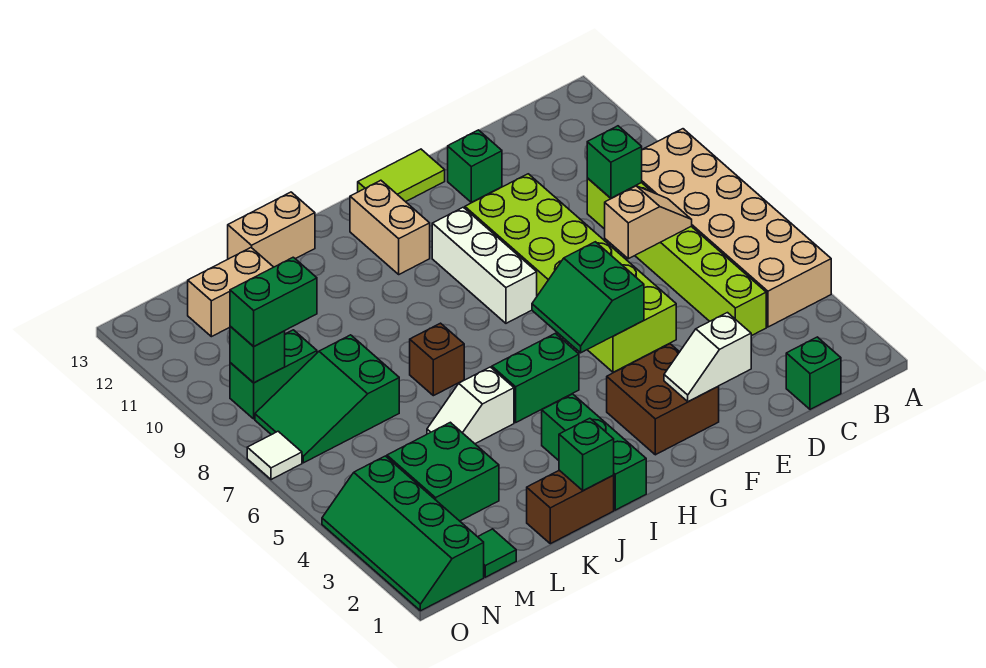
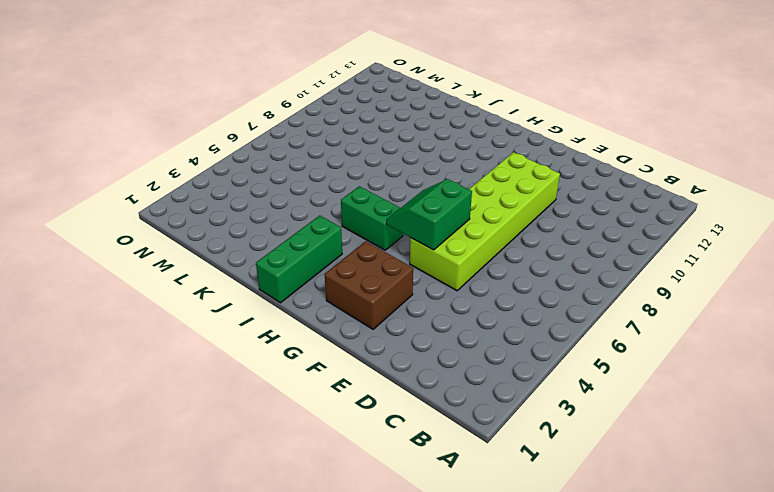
none -> tan 2x6 brick [642,129,831,327]
none -> green 1x1 brick [786,337,841,409]
none -> lime 1x6 brick [587,178,766,336]

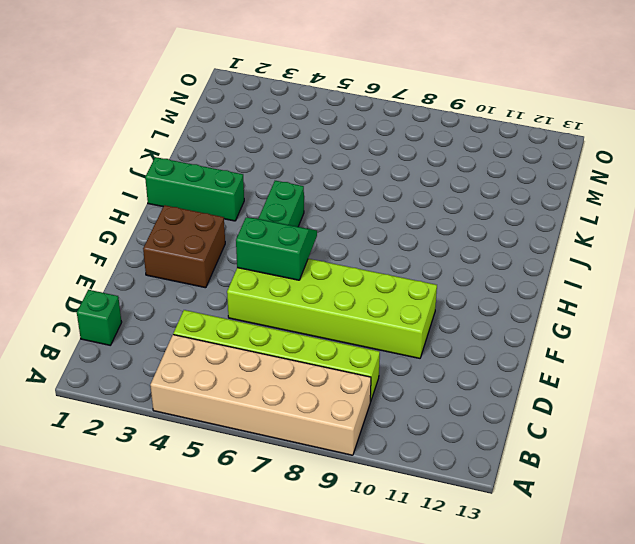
none -> green 1x1 brick [448,130,502,202]
none -> lime 1x2 tile [358,149,445,202]
none -> white 1x3 brick [432,207,537,323]

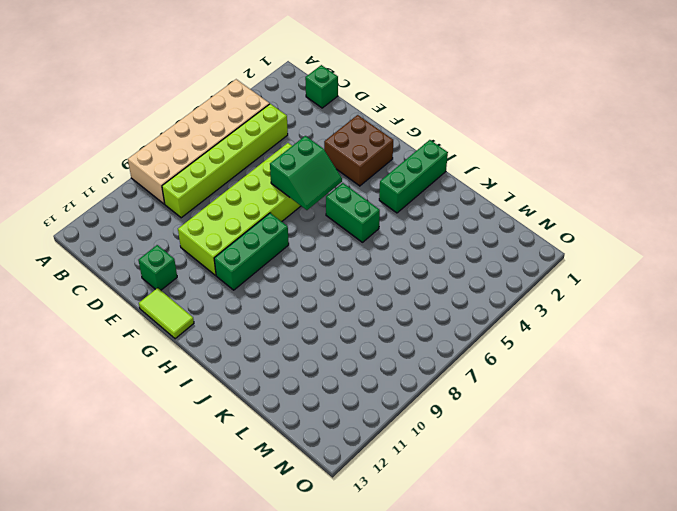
green 1x3 brick [214,213,289,290] -> white 1x3 brick [432,207,537,323]
none -> tan 1x2 brick [350,180,430,274]
none -> brown 1x2 brick [527,470,614,544]
none -> white 1x2 slope [427,367,514,444]

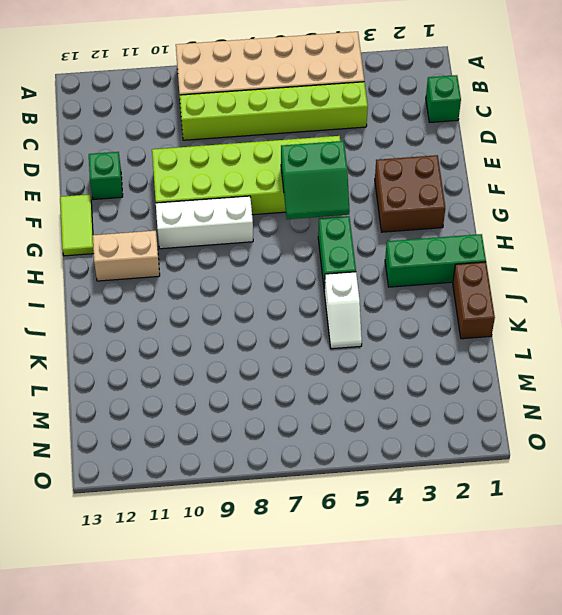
none -> brown 1x1 brick [410,323,464,396]
none -> tan 1x2 brick [228,192,315,267]
none -> green 2x2 brick [387,422,499,521]

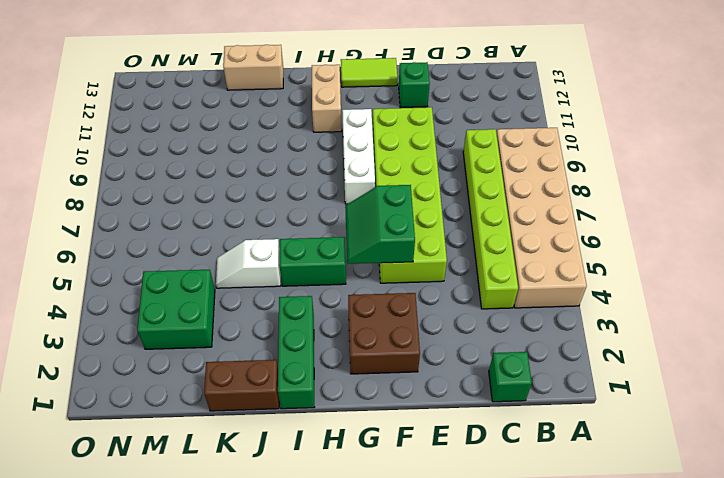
none -> brown 1x1 brick [410,323,464,396]
none -> green 2x3 slope [255,335,399,463]
none -> tan 1x2 brick [188,248,273,337]

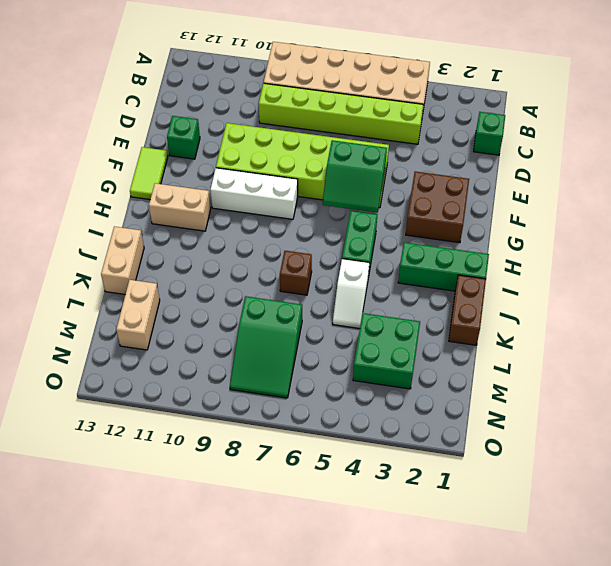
none -> green 1x1 tile [478,529,516,577]
none -> green 1x2 brick [230,330,317,419]
none -> green 2x4 slope [322,456,484,611]

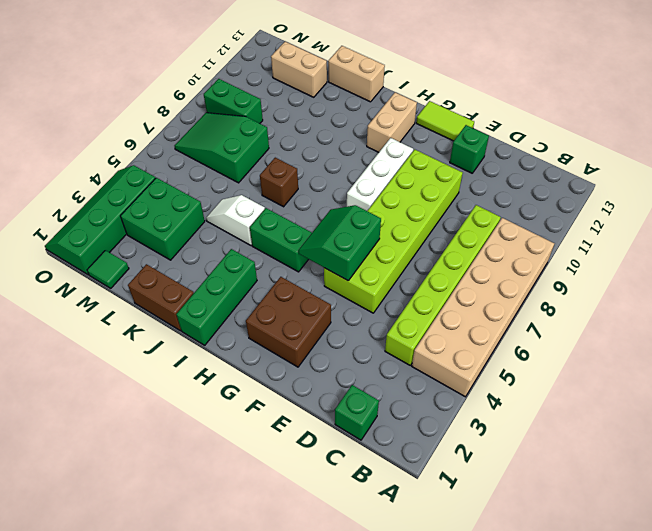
none -> white 1x1 tile [247,431,302,480]
none -> tan 1x2 slope [605,186,692,259]
none -> green 1x1 brick [587,126,642,198]

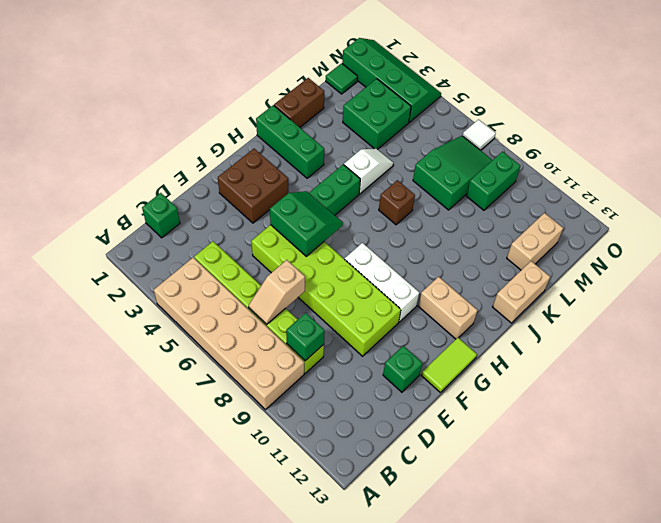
none -> white 1x2 slope [664,313,751,402]
none -> green 1x1 brick [559,418,614,490]
none -> green 1x1 brick [230,326,285,383]

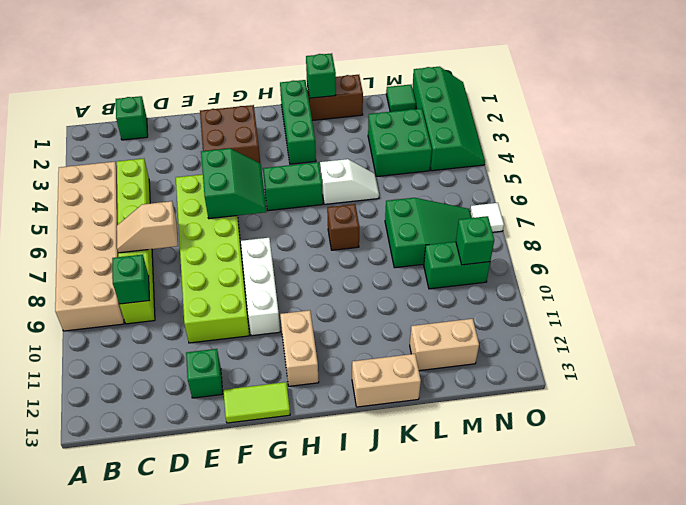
none -> white 1x2 slope [664,313,751,402]
none -> green 1x2 brick [230,257,317,346]

